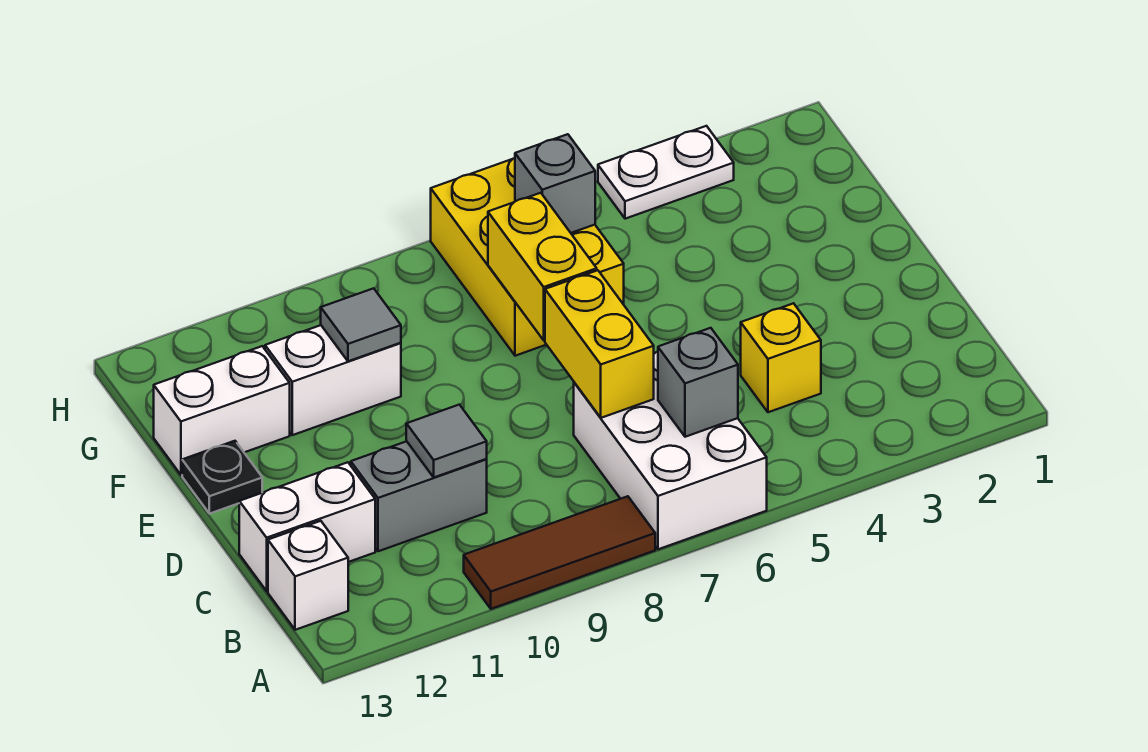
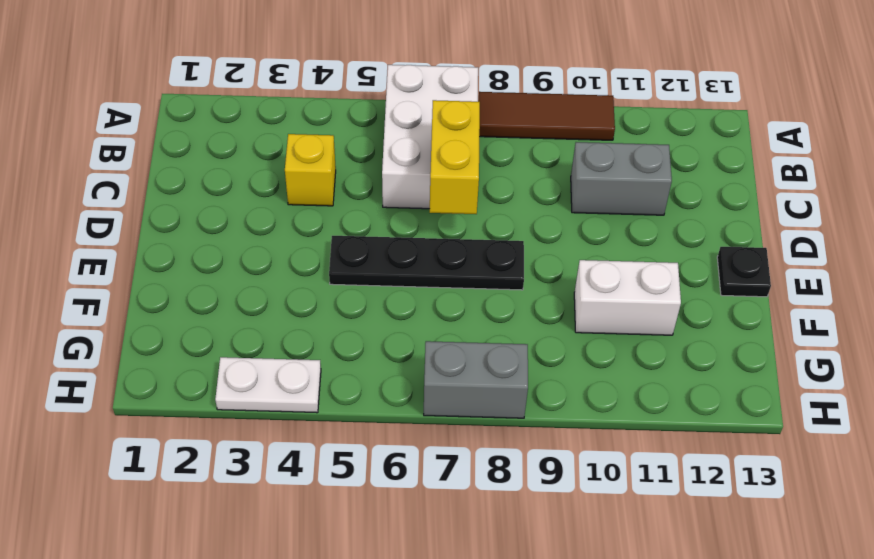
black 1x4 plate [329,236,524,290] -> none
grey 1x2 brick [424,341,528,418] -> yellow 2x3 brick [431,158,624,356]
none -> white 1x1 brick [268,521,348,630]
none -> white 1x2 brick [239,462,375,591]
none -> white 1x2 brick [154,346,290,475]

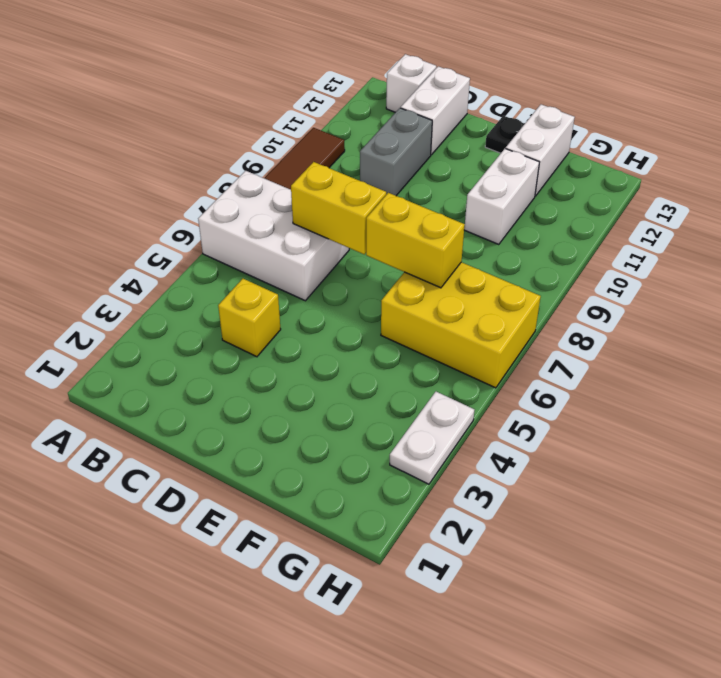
none -> grey 1x1 brick [658,328,738,437]
none -> grey 1x1 tile [406,405,487,477]
none -> grey 1x1 tile [321,288,401,361]

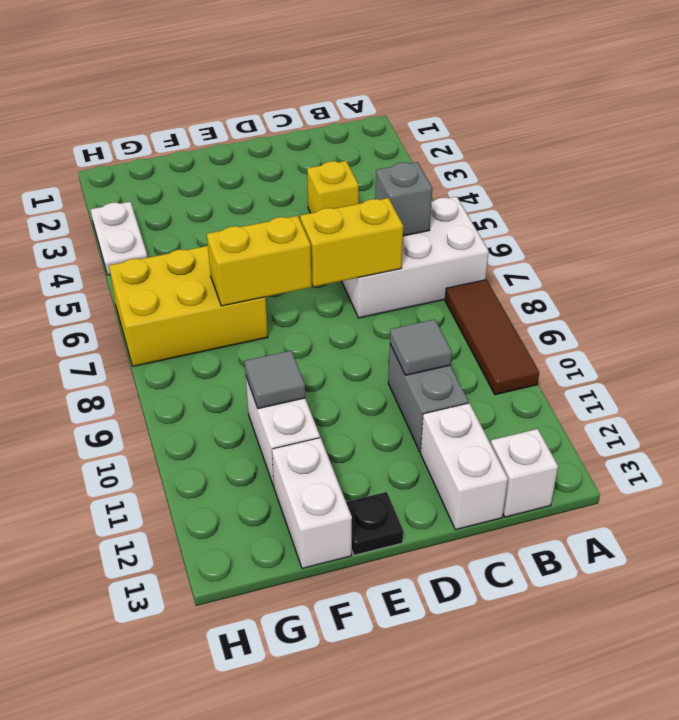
none -> grey 1x1 brick [515,134,595,233]

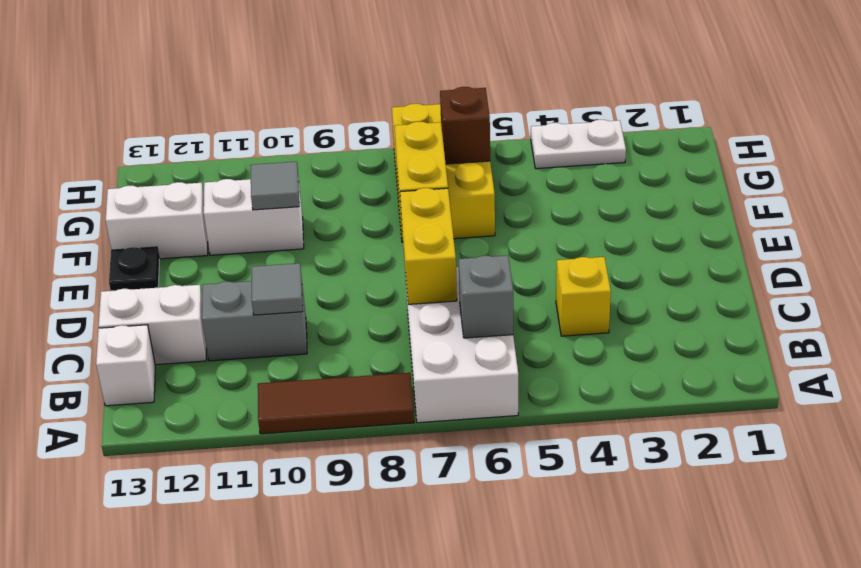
brown 1x1 brick [440,87,490,164] -> grey 1x1 brick [515,134,595,233]

